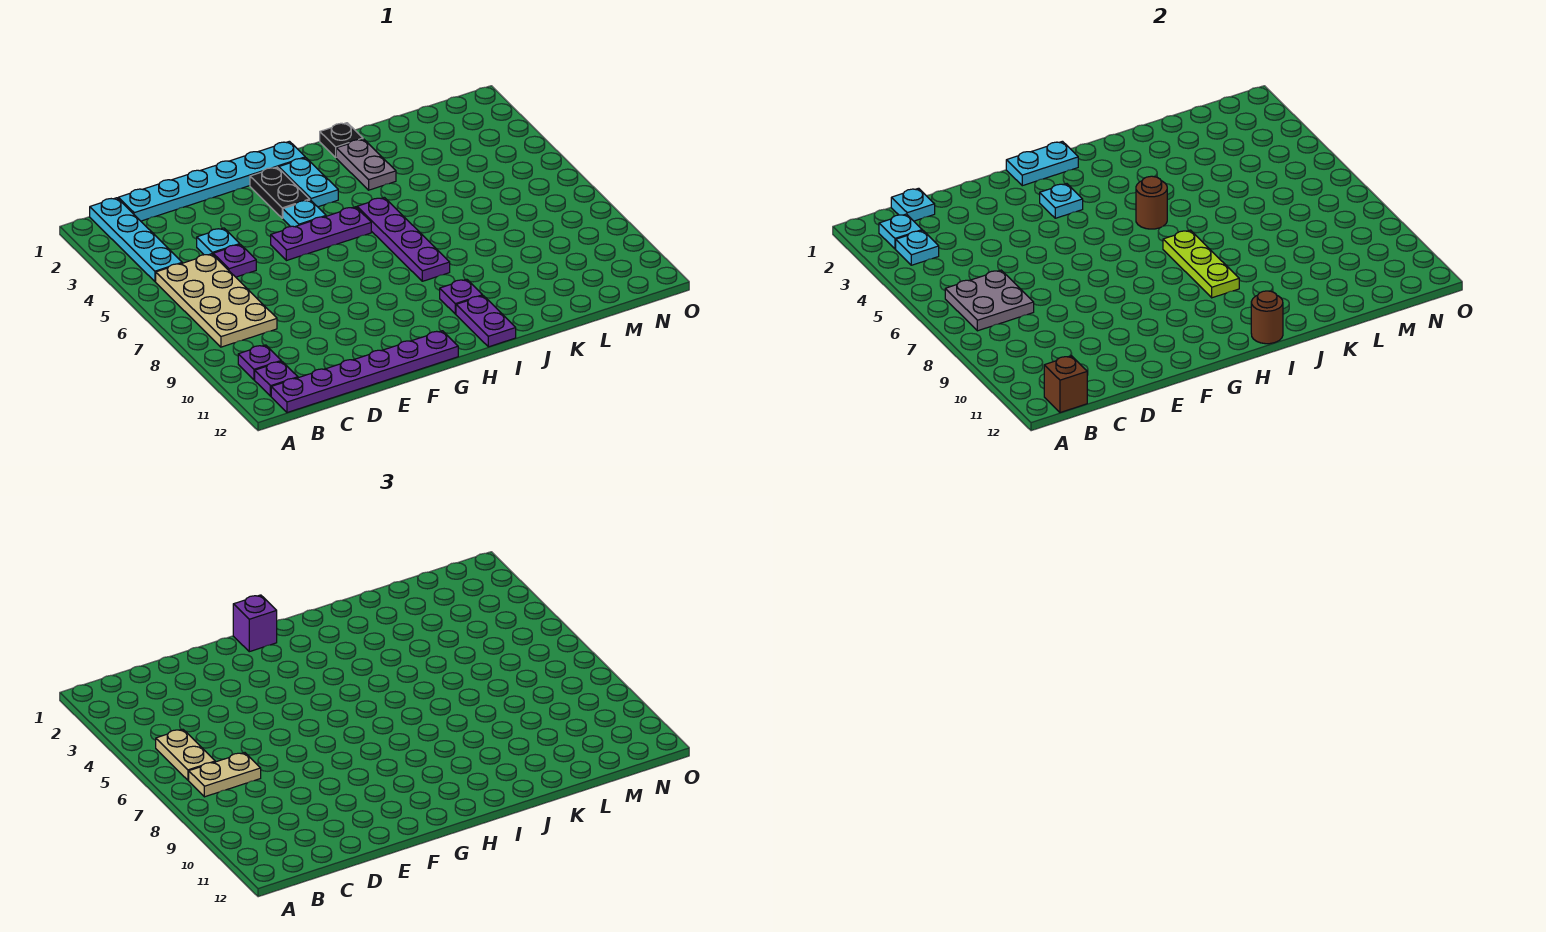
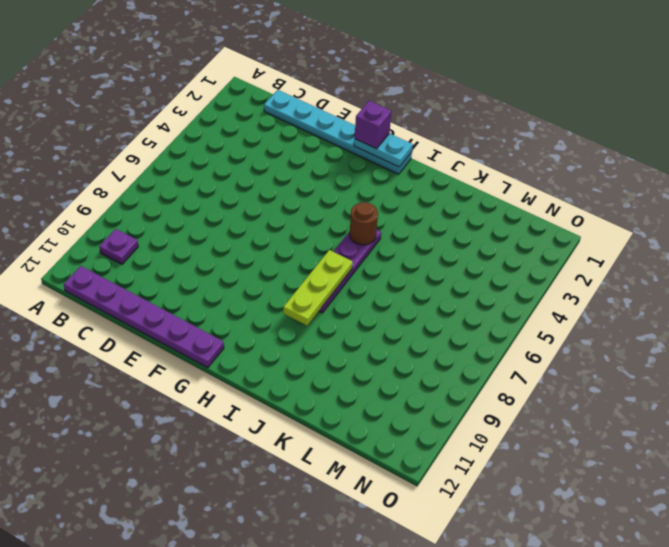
none -> cyan 1x4 plate [90,198,182,282]
none -> tan 2x4 plate [156,254,277,347]
none -> purple 1x1 plate [255,361,298,396]
none -> cyan 1x1 plate [197,228,240,255]

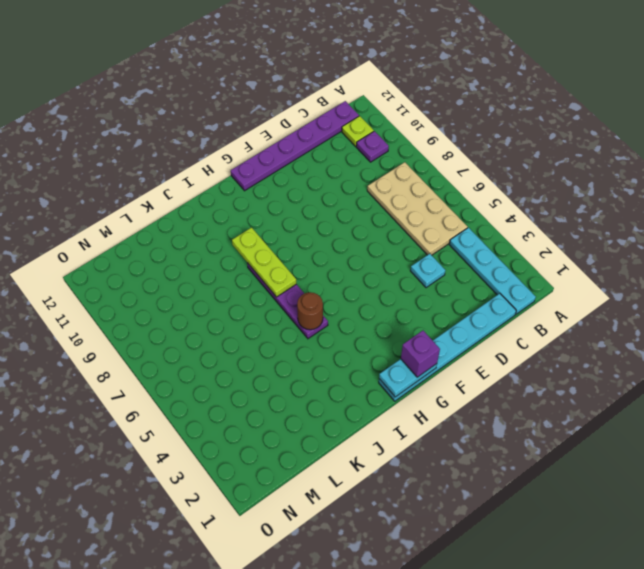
lime 1x1 plate [342,116,374,146] -> purple 1x1 plate [255,361,298,396]
none -> purple 1x1 plate [213,244,256,277]
none -> purple 1x3 plate [271,207,371,261]
none -> black 1x2 plate [250,167,310,218]
none -> cyan 1x1 plate [283,200,326,227]

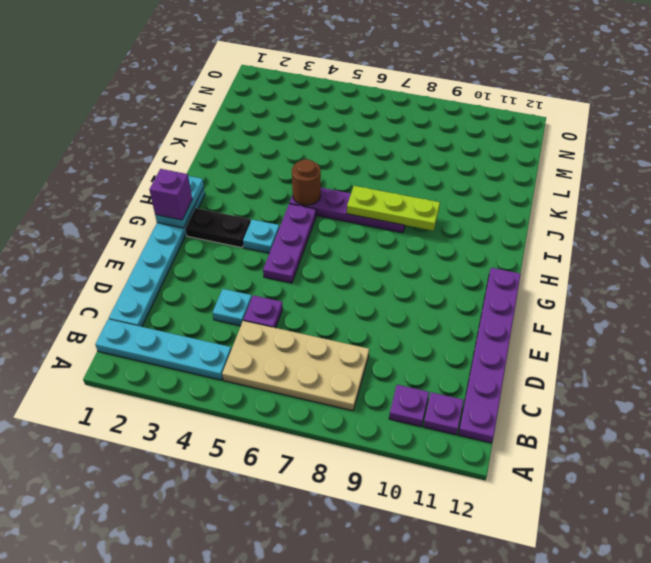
none -> cyan 1x2 plate [279,158,338,207]
none -> purple 1x1 plate [440,279,483,314]
none -> purple 1x2 plate [456,296,516,347]
none -> black 1x1 plate [320,123,363,157]

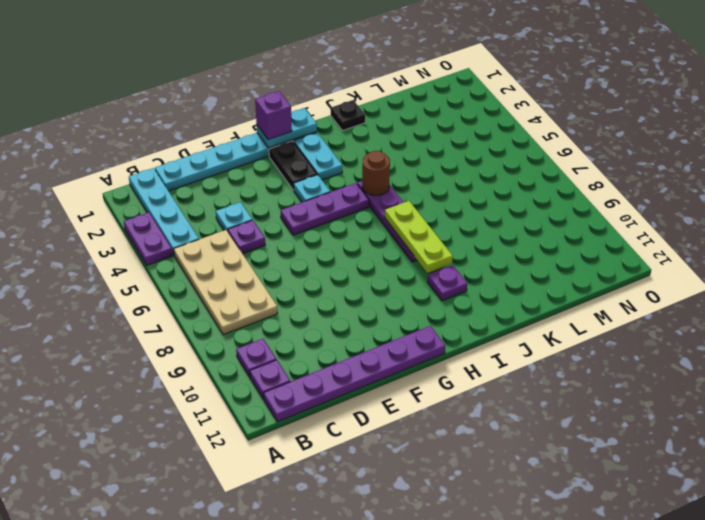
purple 1x2 plate [124,212,173,265] -> purple 1x2 plate moved to [456,296,516,347]
none -> grey 1x2 plate [336,139,396,190]
none -> cyan 1x1 plate [879,214,922,249]
none -> cyan 1x1 plate [896,230,939,265]
none -> grey 2x2 plate [945,270,1034,331]

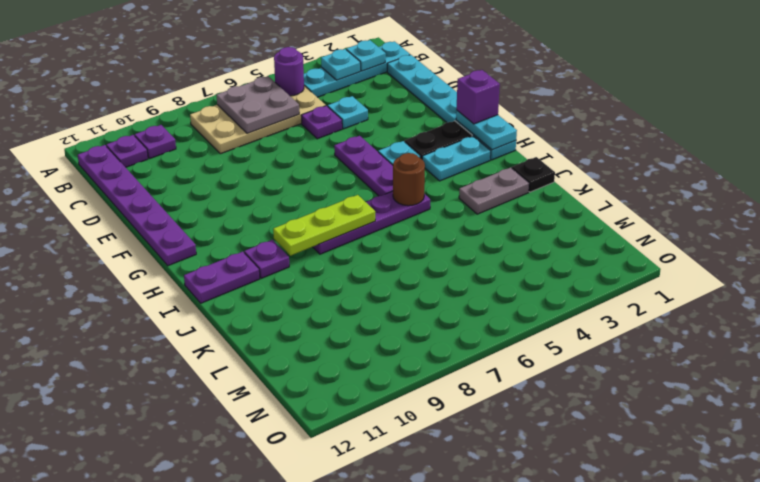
purple 1x1 round brick [274,47,304,96] -> none
none -> brown 1x1 brick [1044,356,1087,413]
none -> cyan 1x1 plate [891,188,935,221]
none -> cyan 1x1 plate [1040,184,1083,218]
none -> brown 1x1 round brick [1251,291,1283,344]

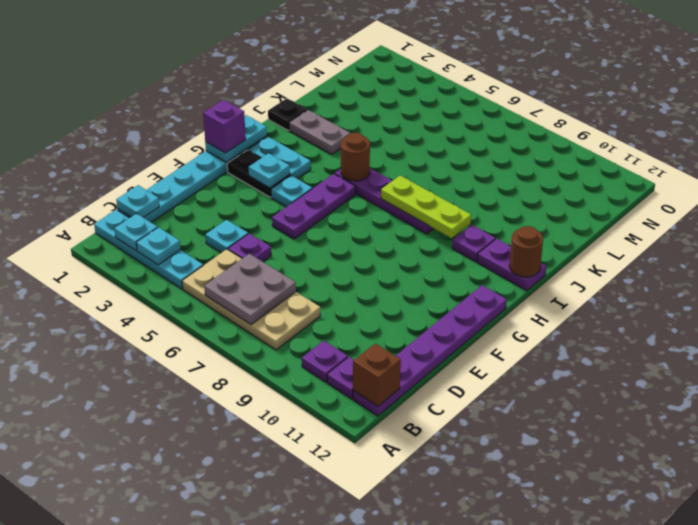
none -> tan 1x2 plate [156,729,215,780]
none -> tan 1x2 plate [189,753,261,797]

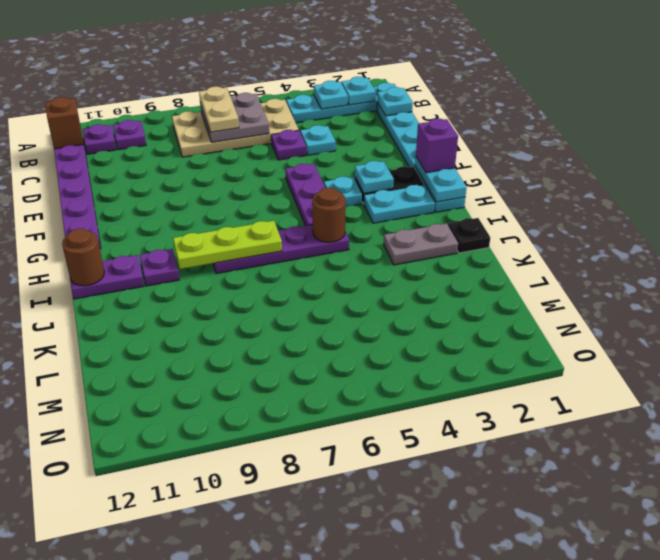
none -> tan 1x2 plate [156,729,215,780]

